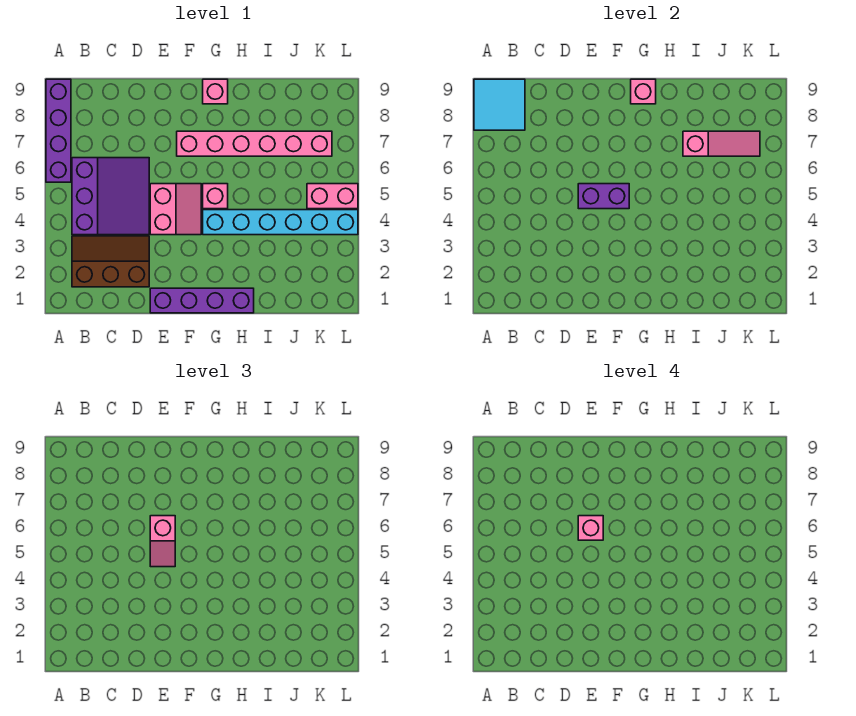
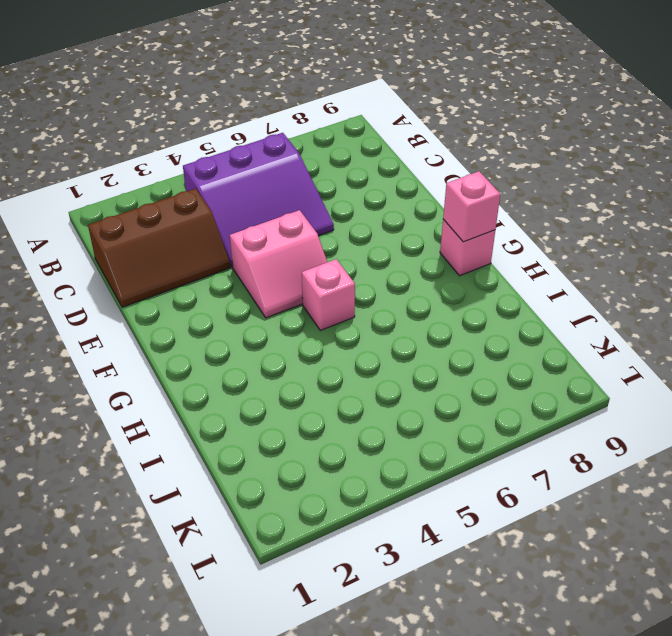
brown 2x3 slope [88,189,230,307] -> brown 2x3 slope turned to [72,236,149,287]
none -> purple 1x4 brick [46,79,71,182]
none -> purple 1x4 brick [150,288,254,313]
none -> pink 1x6 brick [177,131,332,156]

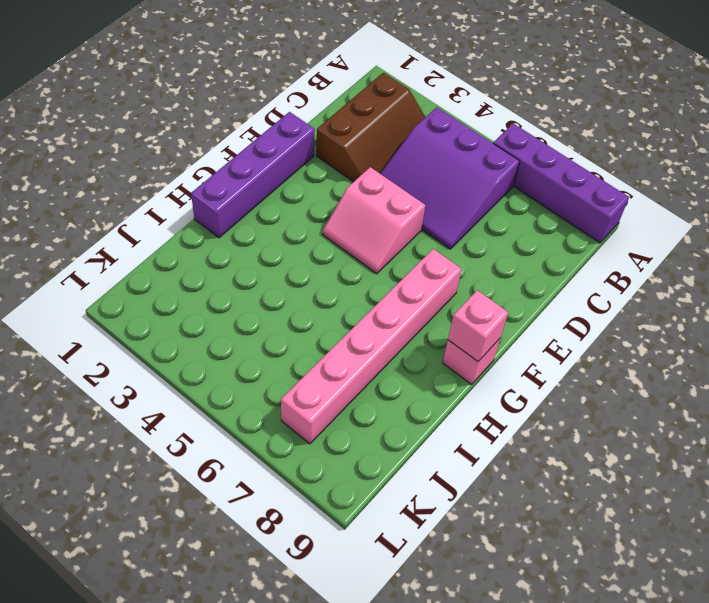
none -> cyan 1x6 brick [203,210,358,235]
none -> pink 1x1 brick [203,184,228,209]
none -> pink 1x2 brick [307,184,358,209]

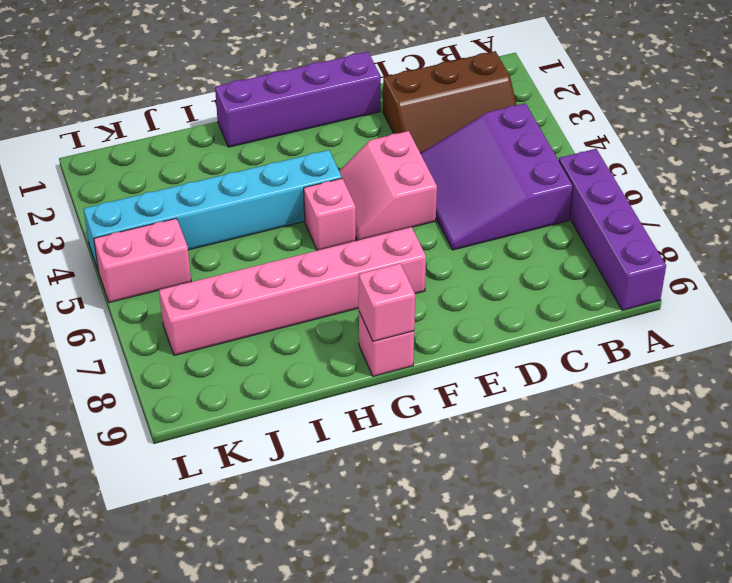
none -> cyan 2x2 tile [474,79,525,130]
none -> purple 1x2 brick [578,184,629,209]
none -> pink 1x3 slope [683,131,760,156]

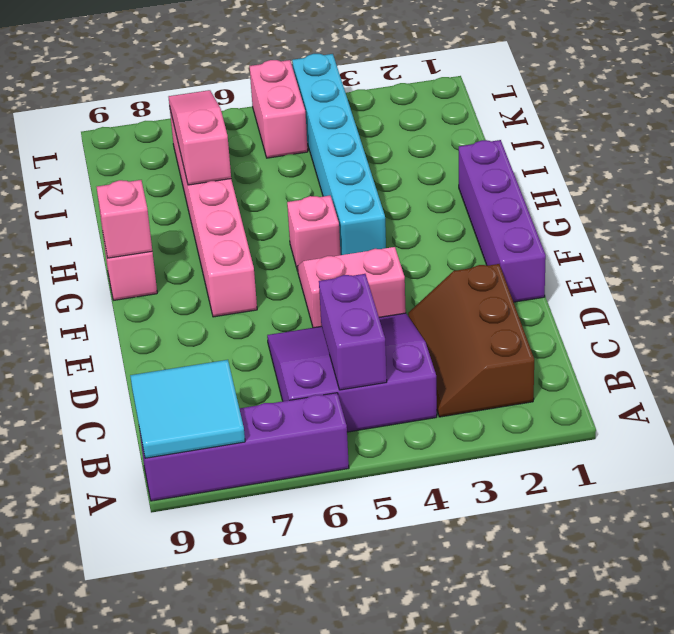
purple 1x2 brick [319,274,387,390] -> purple 1x2 brick moved to [578,184,629,209]
none -> pink 1x2 slope [150,516,175,567]
none -> pink 1x1 brick [578,516,603,540]

